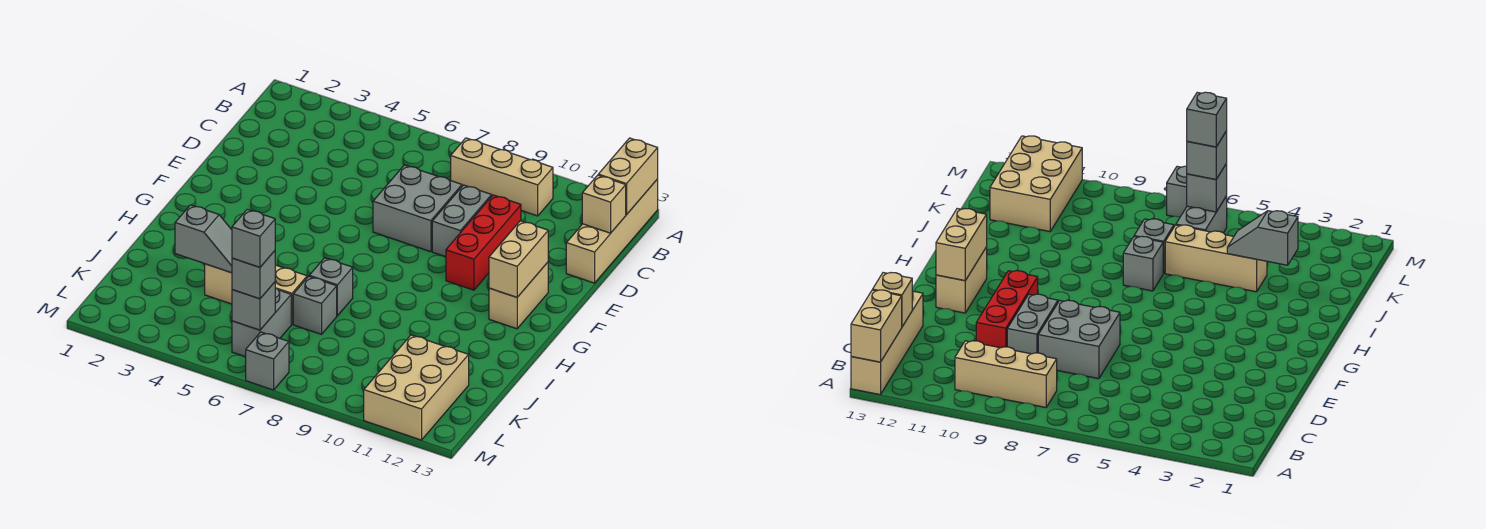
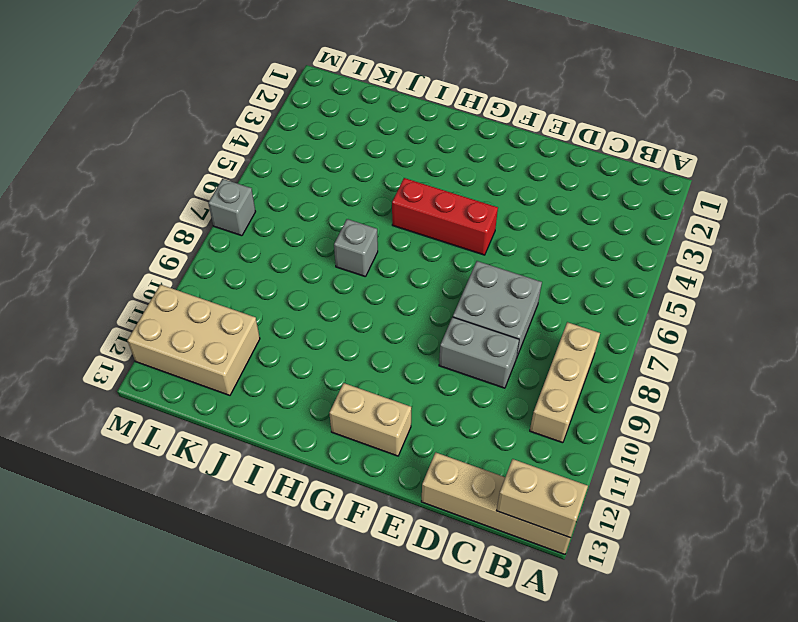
red 1x3 brick [392,178,498,255] -> red 1x3 brick moved to [446,195,521,290]
none -> tan 1x3 brick [205,264,307,324]
none -> grey 1x1 brick [293,276,337,334]
none -> grey 1x2 brick [232,288,291,357]

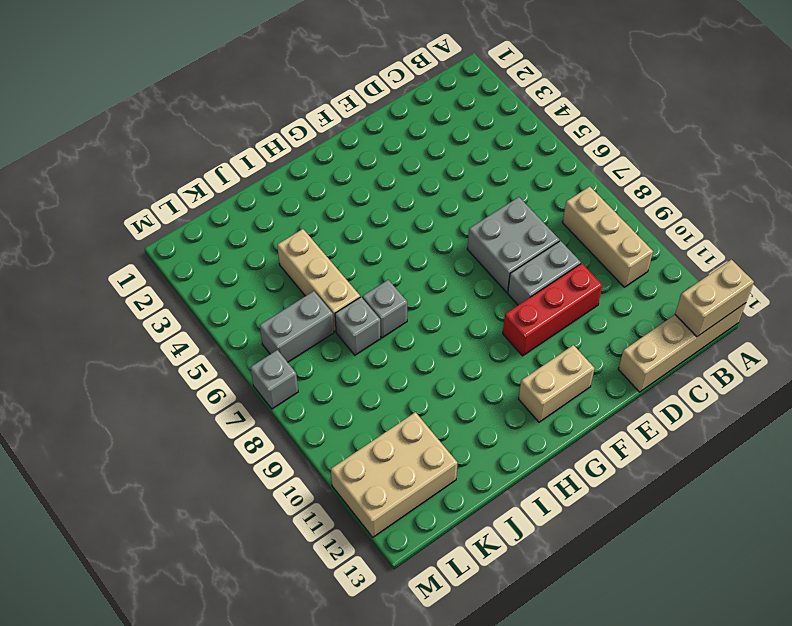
none -> tan 1x1 brick [582,175,626,233]
none -> tan 1x2 brick [489,221,548,297]
none -> grey 1x2 slope [175,205,232,273]

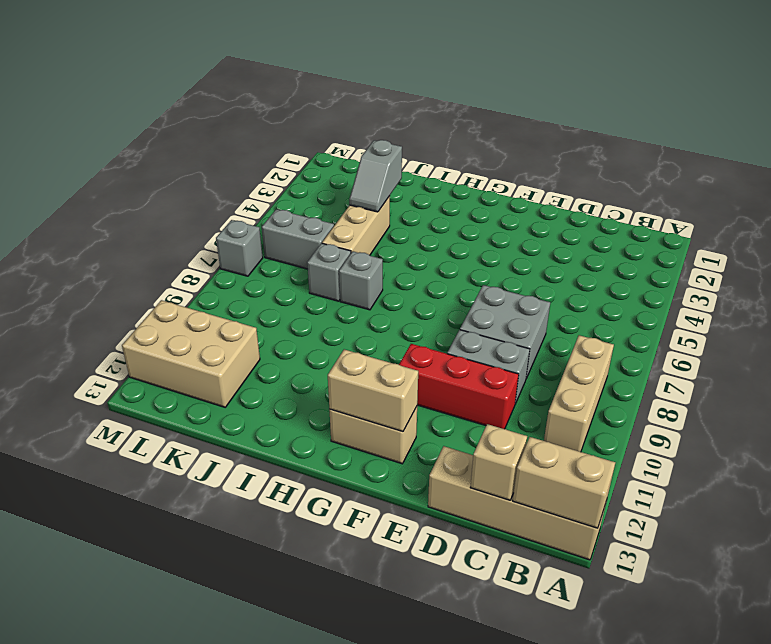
none -> grey 1x1 brick [232,282,275,330]
none -> grey 1x1 brick [232,251,275,299]
none -> grey 1x1 brick [232,209,275,267]

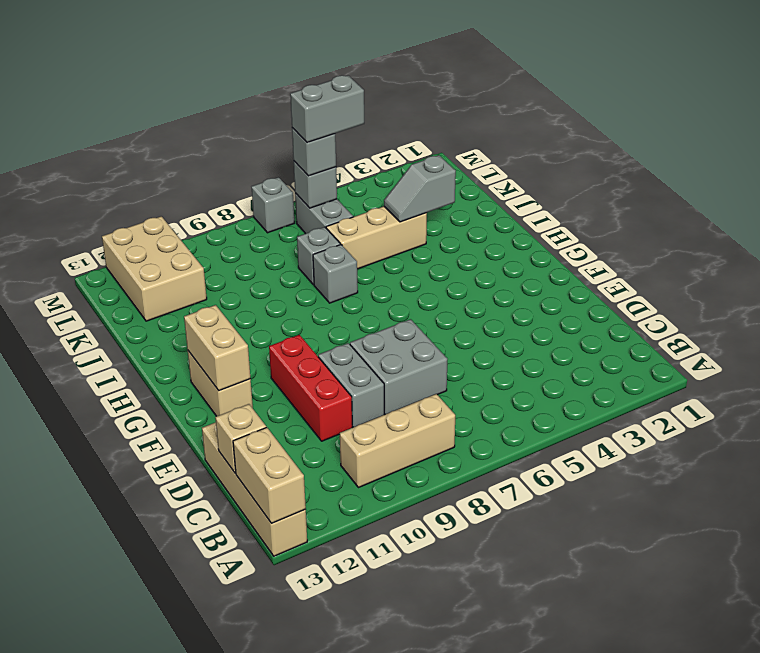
grey 1x2 brick [290,75,364,143] -> grey 1x1 brick [232,209,275,267]

